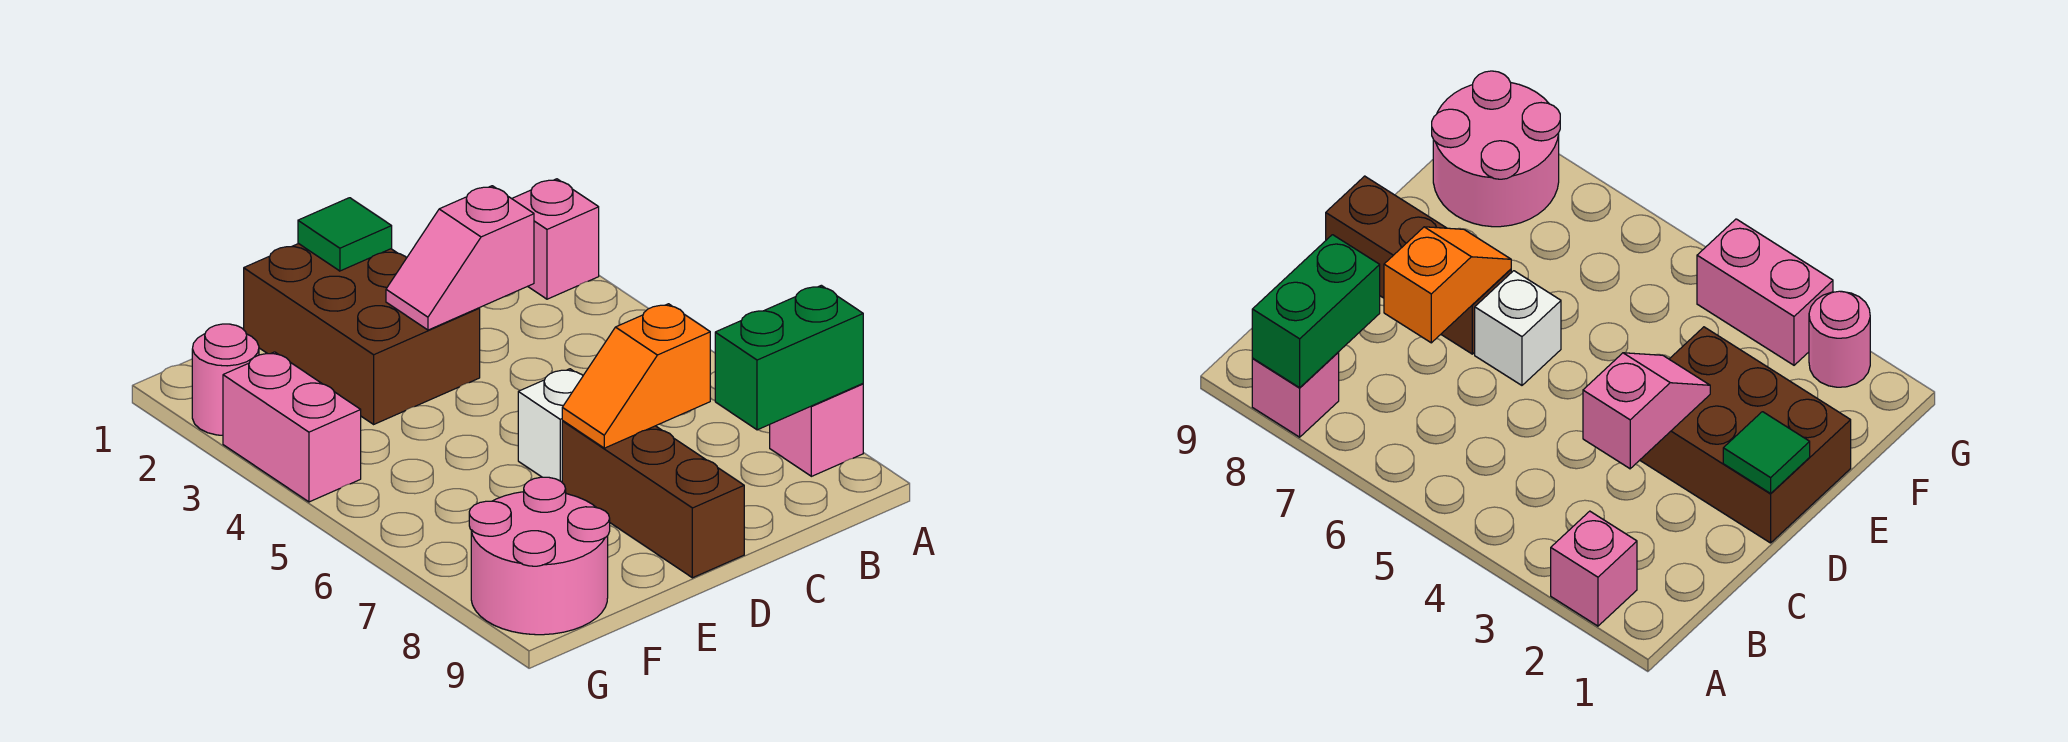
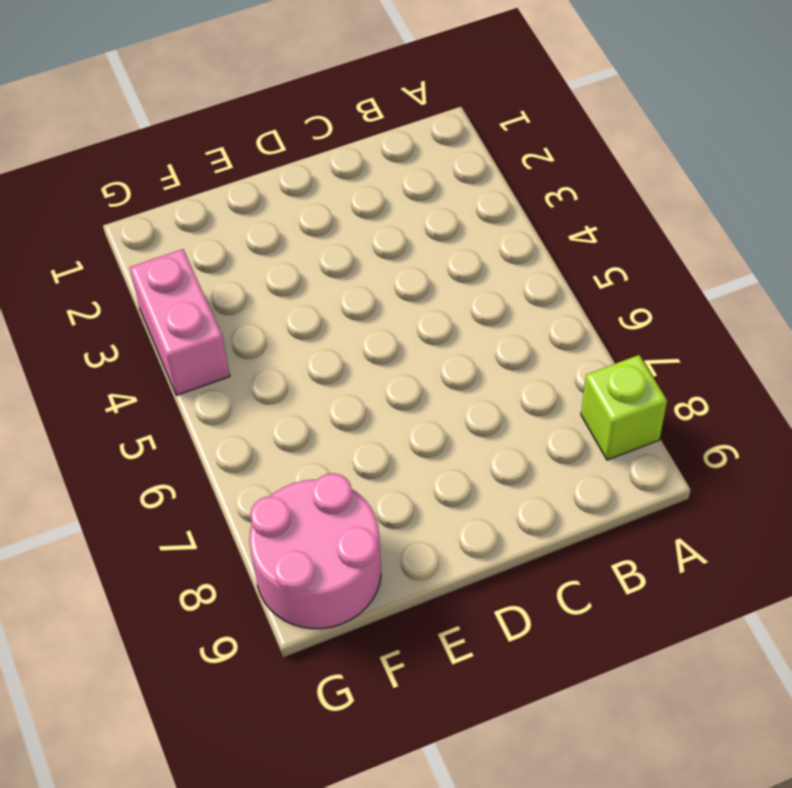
lime 1x1 brick [581,355,667,460] -> pink 1x1 brick [770,384,863,476]
none -> pink 1x1 brick [512,179,599,299]
none -> brown 2x3 brick [244,244,480,424]
none -> white 1x1 brick [518,369,583,482]

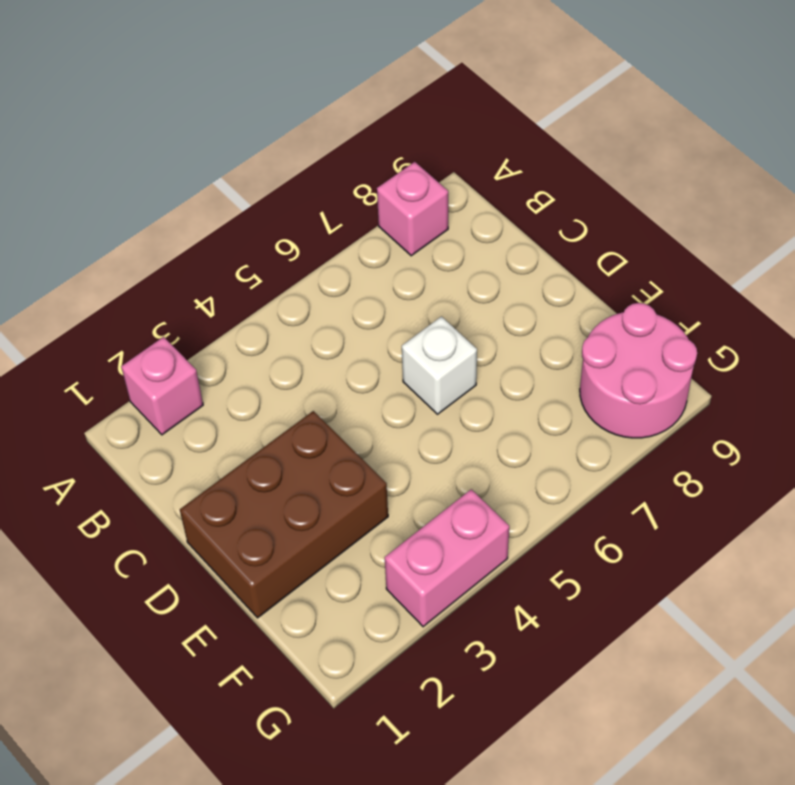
none -> brown 1x3 brick [562,421,744,578]
none -> pink 1x1 round brick [192,324,259,435]
none -> green 1x2 brick [715,285,863,430]

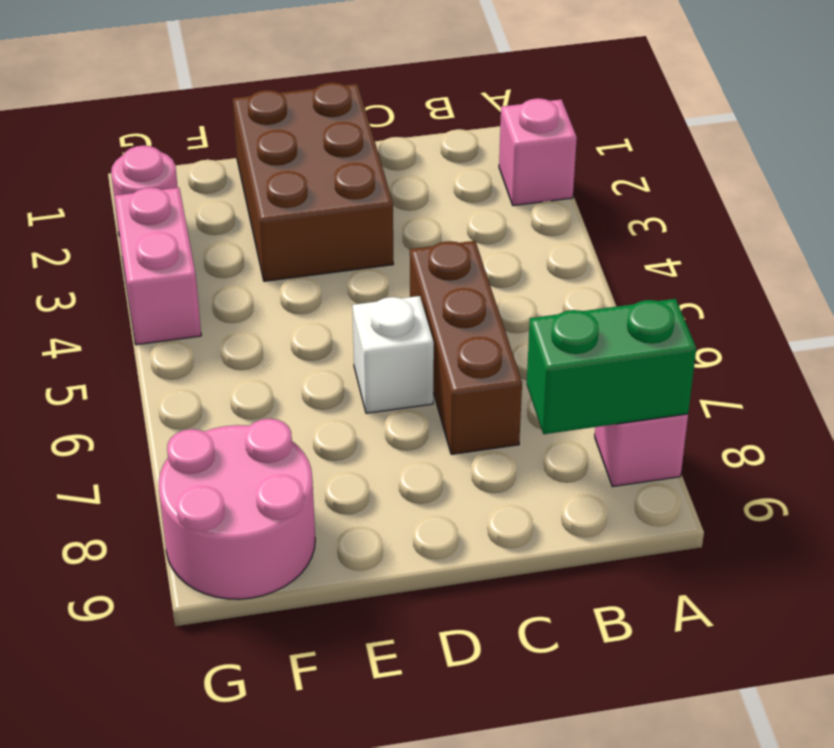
brown 1x3 brick [410,241,522,454] -> brown 1x3 brick moved to [562,421,744,578]
none -> pink 1x2 slope [386,186,534,330]
none -> orange 1x2 slope [562,304,710,448]
none -> green 1x1 tile [298,198,392,271]

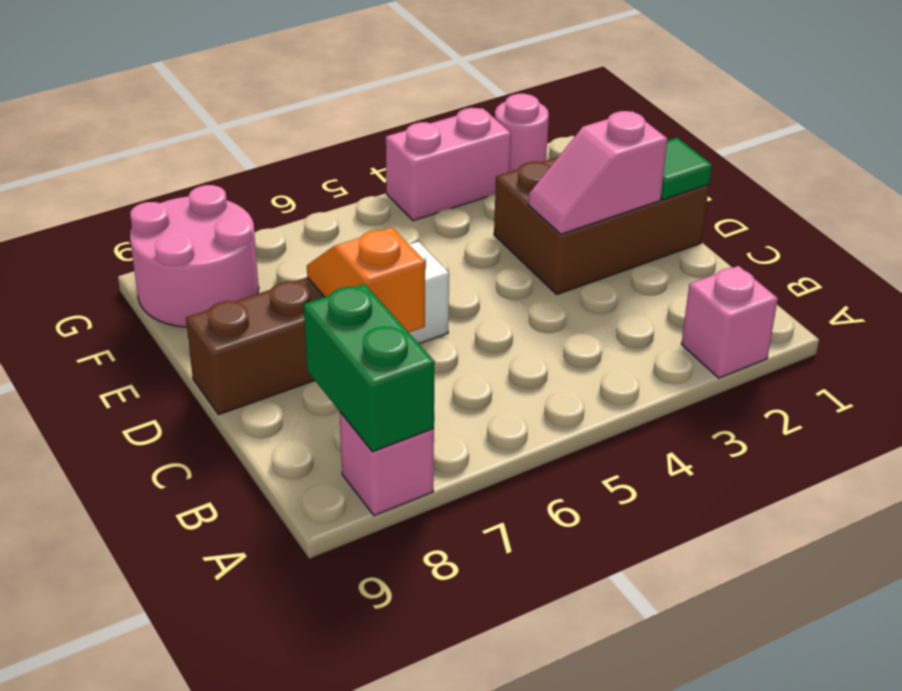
pink 1x2 slope [528,111,667,234] -> pink 1x2 slope turned to [386,186,534,330]

